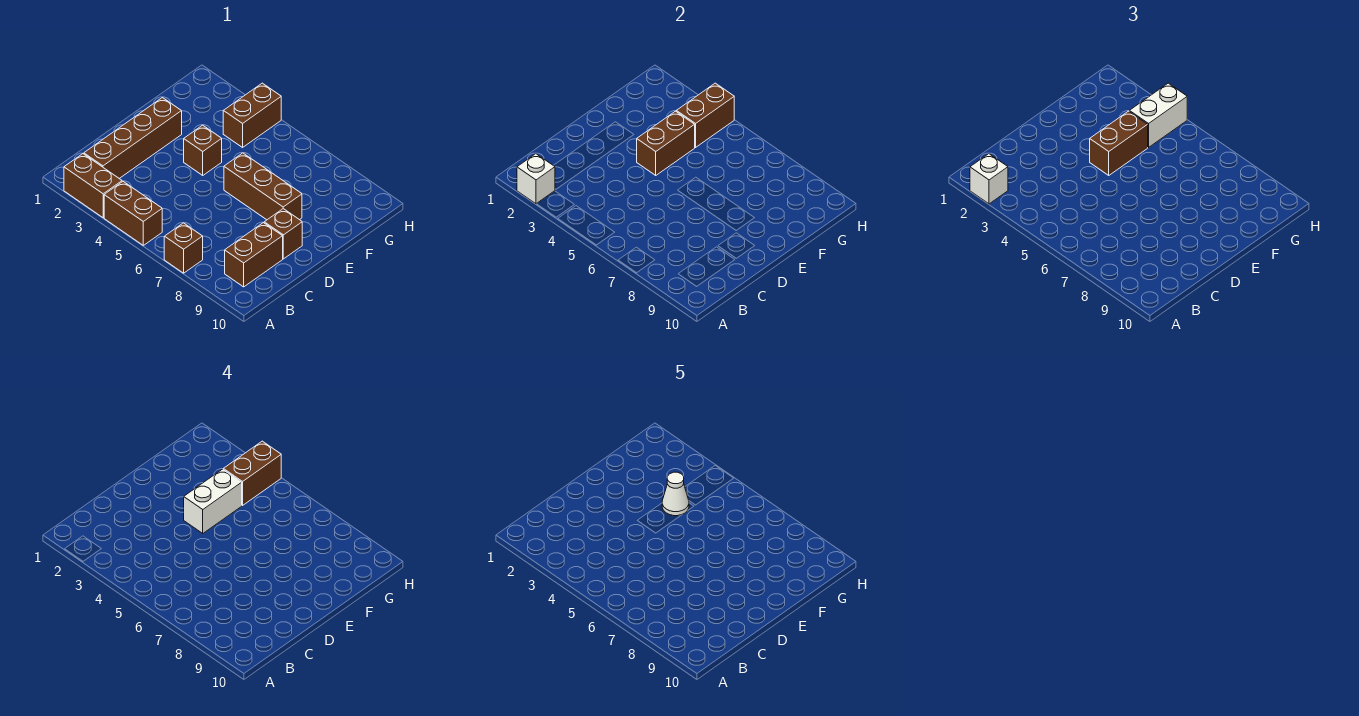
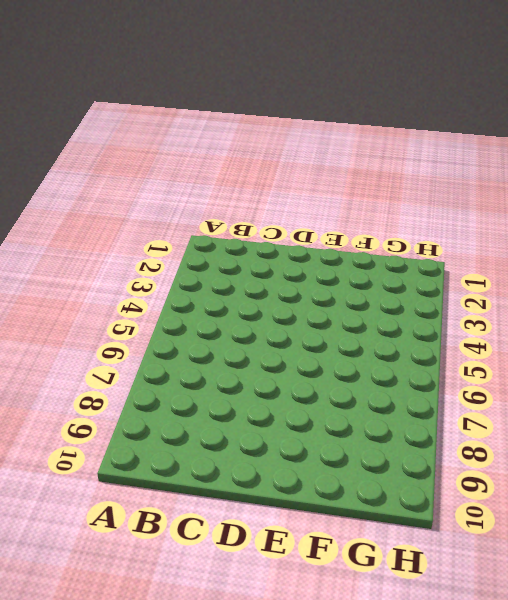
none -> brown 1x2 brick [64,154,122,218]
none -> brown 1x2 brick [104,182,162,245]
none -> brown 1x1 brick [164,223,203,273]

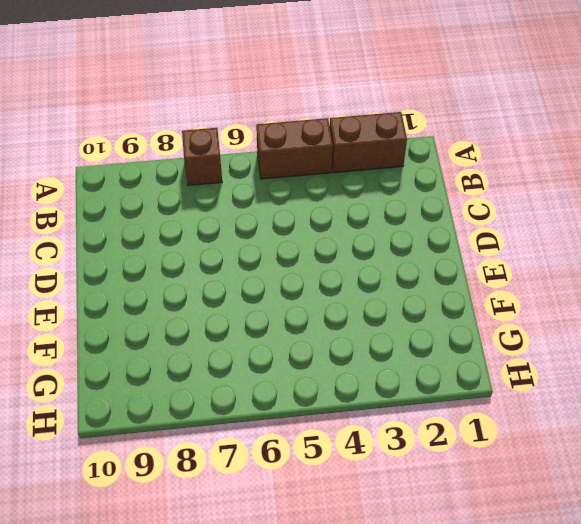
none -> brown 1x4 brick [84,98,182,179]
none -> brown 1x2 brick [225,223,283,287]
none -> brown 1x1 brick [264,209,302,259]

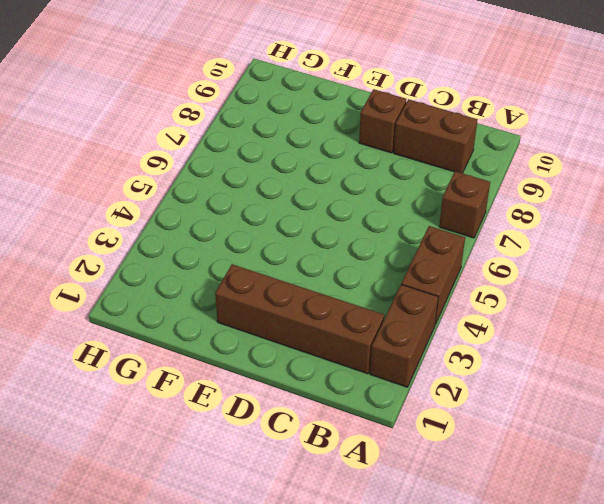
none -> brown 1x1 brick [184,125,222,175]
none -> brown 1x3 brick [224,153,302,220]
none -> brown 1x2 brick [223,83,281,147]

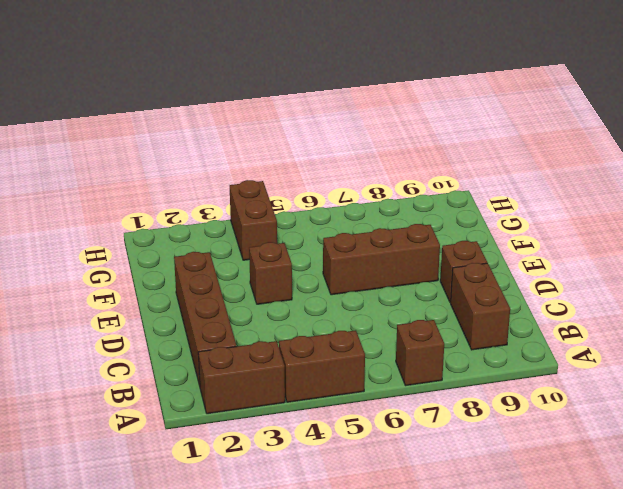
none -> white 1x1 brick [517,154,555,204]
none -> brown 1x2 brick [637,111,695,175]
none -> brown 1x2 brick [676,83,734,147]

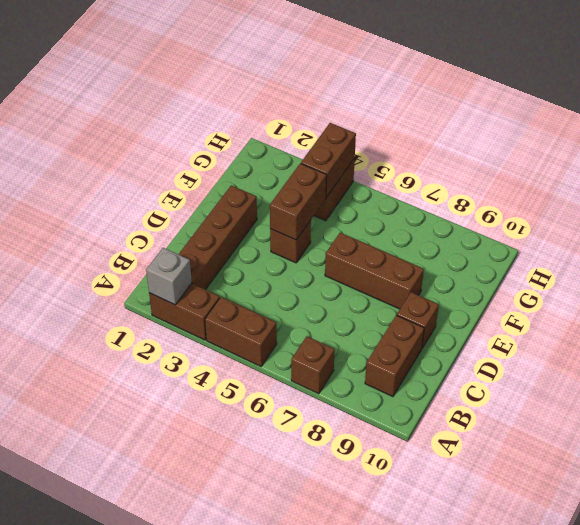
grey 1x1 brick [146,248,192,305] -> white 1x1 brick [517,154,555,204]
none -> white 1x1 brick [970,154,1008,204]
none -> brown 1x2 brick [1090,111,1148,175]
none -> white 1x2 brick [1129,83,1187,147]

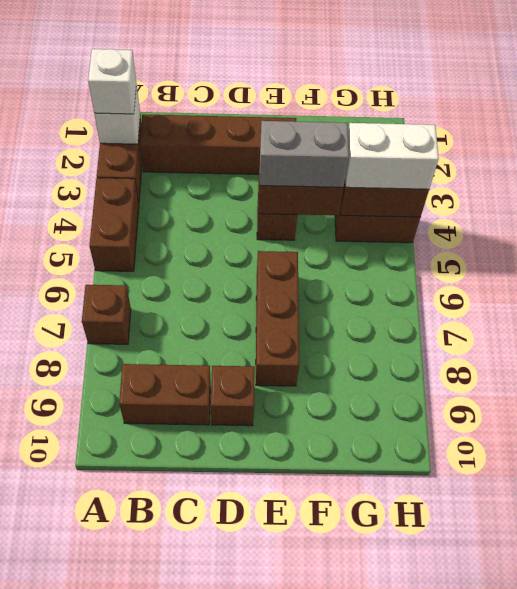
grey 1x2 brick [260,121,349,187] -> brown 1x2 brick [1090,111,1148,175]
none -> white 1x2 brick [184,469,242,533]
none -> brown 1x2 brick [223,441,281,505]
none -> white 1x1 cone [662,472,689,516]

